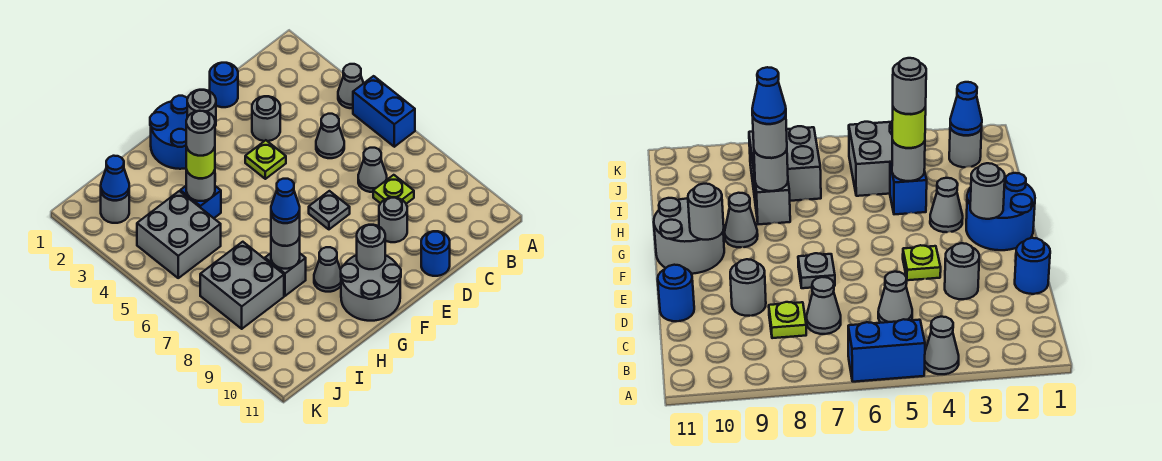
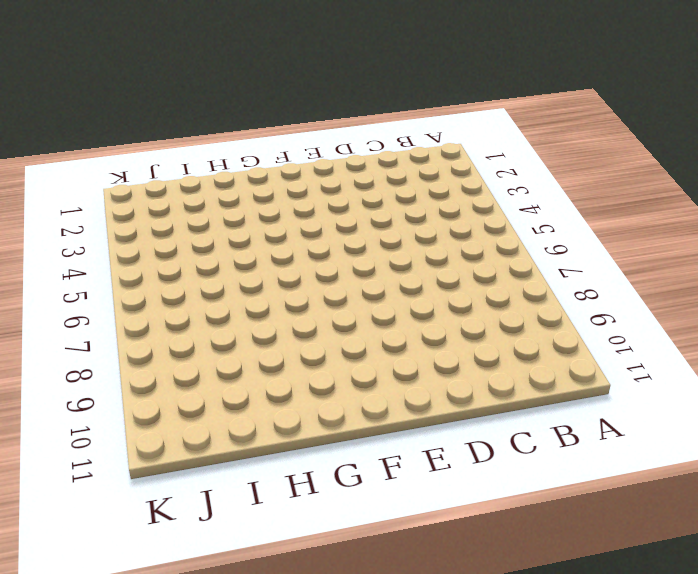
none -> grey 1x1 cone [338,64,364,108]
none -> blue 1x2 brick [353,76,415,147]
none -> grey 1x1 cone [316,114,344,158]

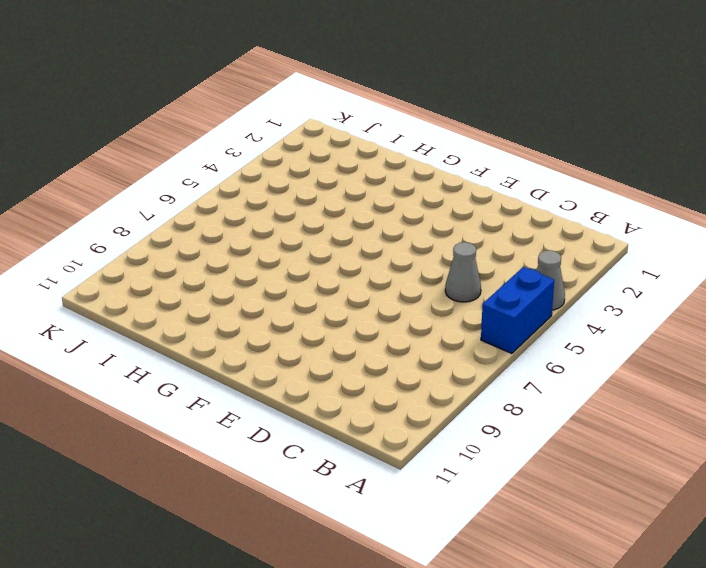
none -> grey 1x1 cone [358,148,387,192]
none -> lime 1x1 plate [373,175,414,204]
none -> blue 1x1 round brick [210,63,238,107]

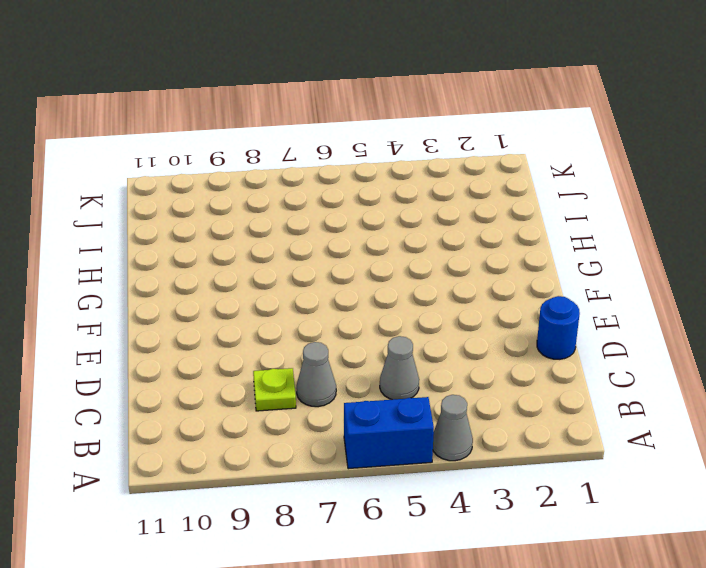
none -> grey 1x1 round brick [252,96,280,141]
none -> grey 1x1 round brick [379,198,407,242]
none -> blue 1x1 round brick [421,231,450,276]

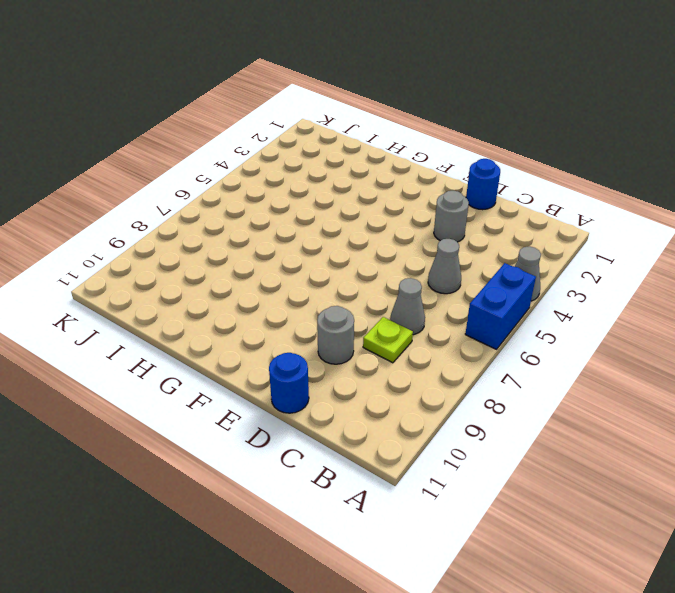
none -> lime 1x1 plate [245,140,286,179]
none -> grey 1x1 plate [309,191,350,229]
none -> blue 2x2 round brick [150,96,188,169]

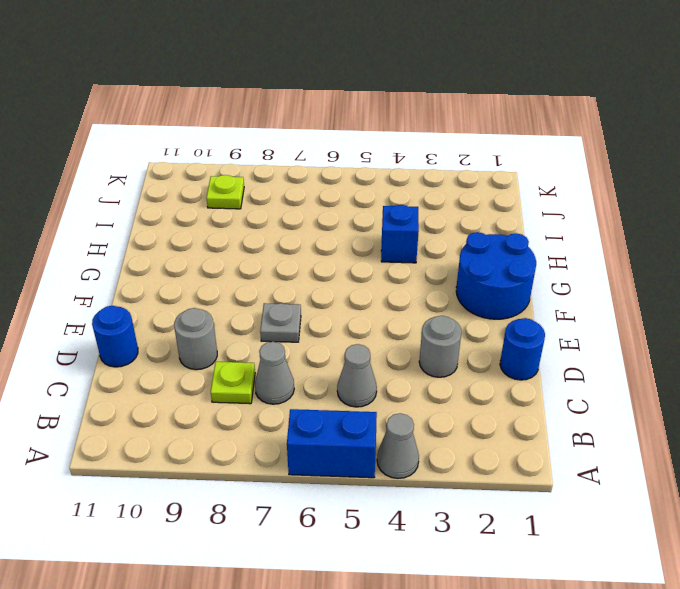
lime 1x1 plate [206,175,244,209] -> lime 1x1 plate moved to [245,140,286,179]
none -> grey 2x2 round brick [341,255,401,321]
none -> grey 1x1 cone [930,178,963,232]
none -> grey 1x1 cone [314,247,341,292]

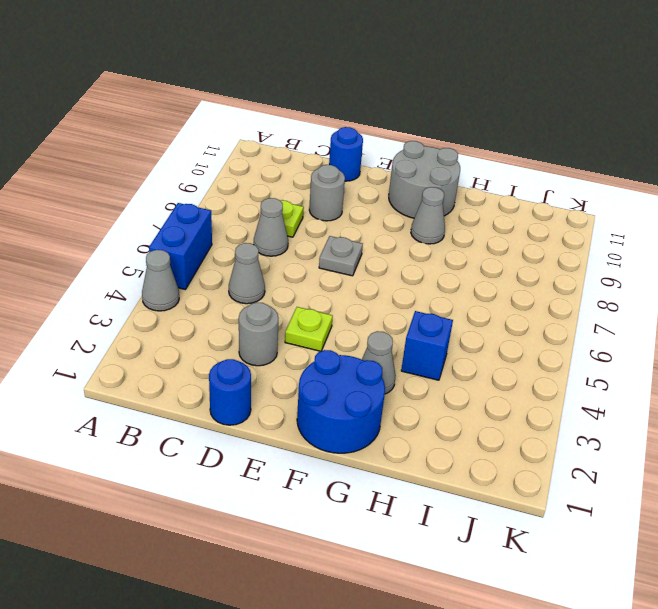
none -> grey 1x1 brick [265,253,306,296]
none -> grey 2x2 brick [137,191,221,278]
none -> grey 2x2 brick [200,242,284,329]

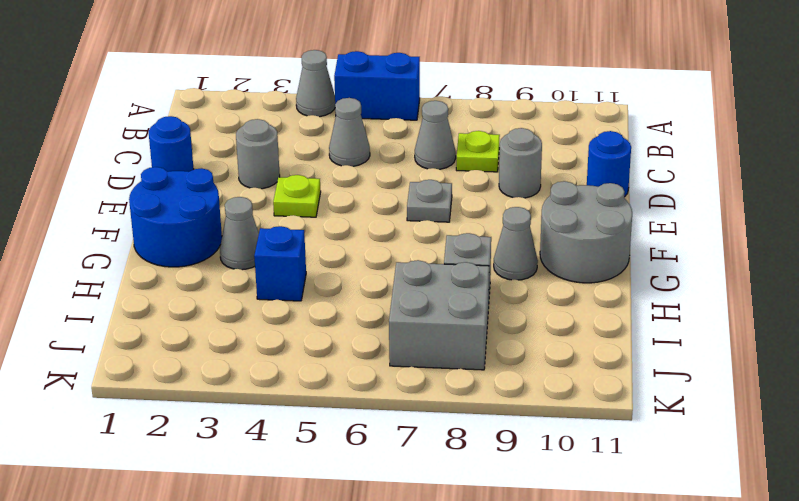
none -> grey 2x2 brick [137,191,221,278]
none -> grey 1x1 round brick [101,193,129,223]
none -> grey 1x1 round brick [187,90,216,126]

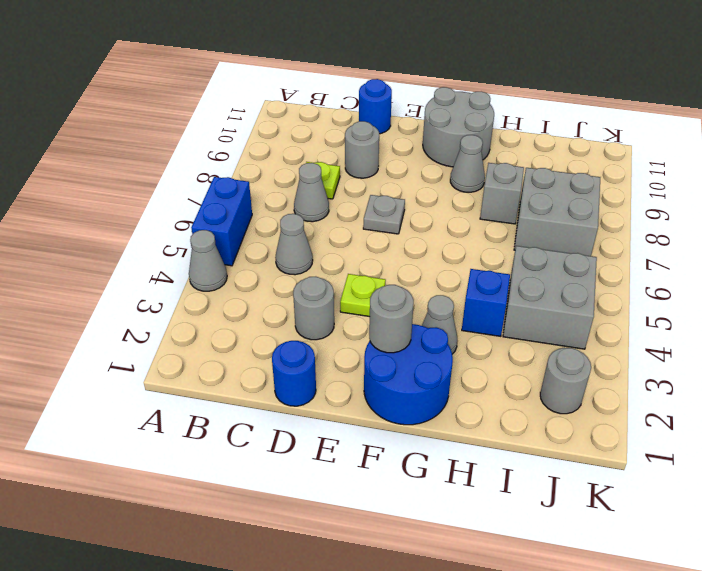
none -> grey 1x1 round brick [357,225,385,269]
none -> grey 1x1 round brick [186,170,215,201]
none -> grey 1x1 round brick [271,237,300,269]

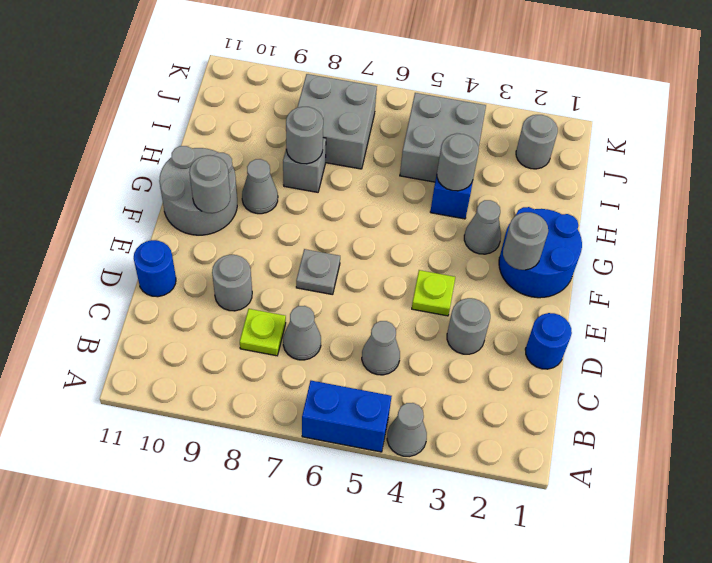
none -> blue 1x1 cone [101,156,129,200]
none -> lime 1x1 round brick [186,147,215,178]
none -> grey 1x1 round brick [271,214,300,246]

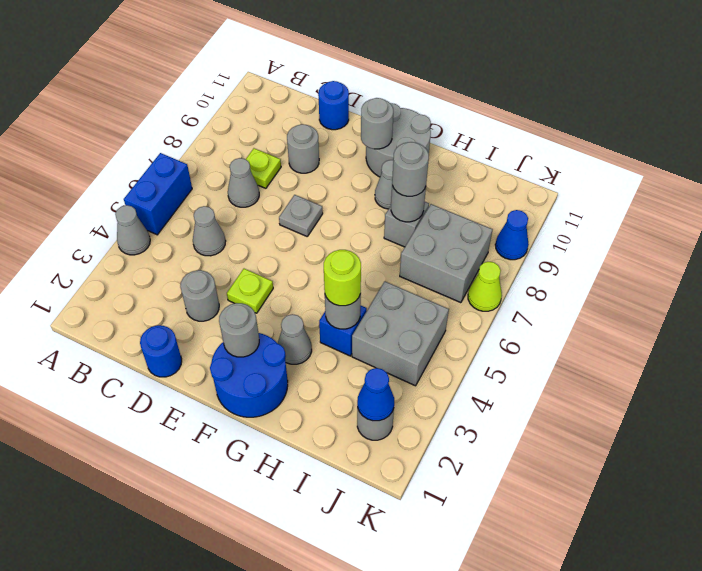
lime 1x1 cone [468,262,502,311] -> none
blue 1x1 cone [495,210,529,260] -> blue 1x1 cone moved to [271,179,300,223]
none -> grey 1x1 round brick [186,111,215,156]

